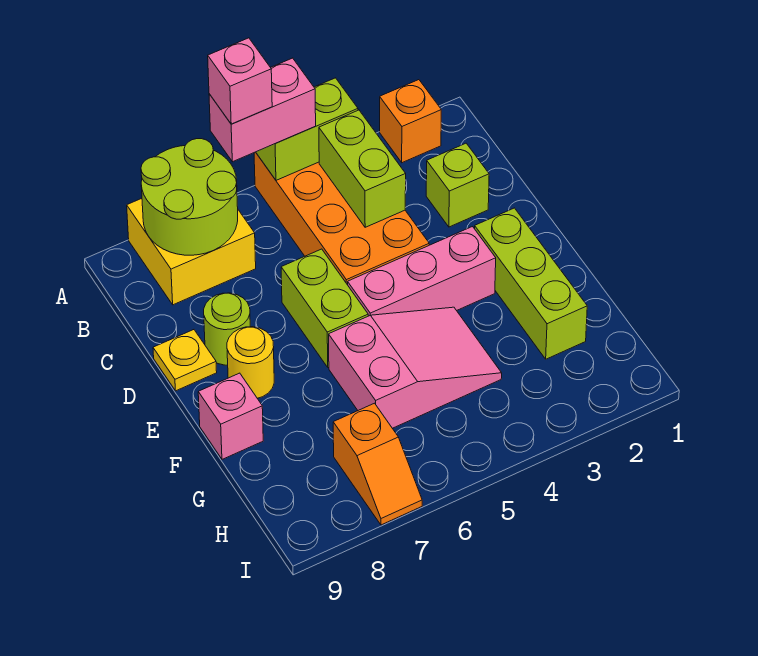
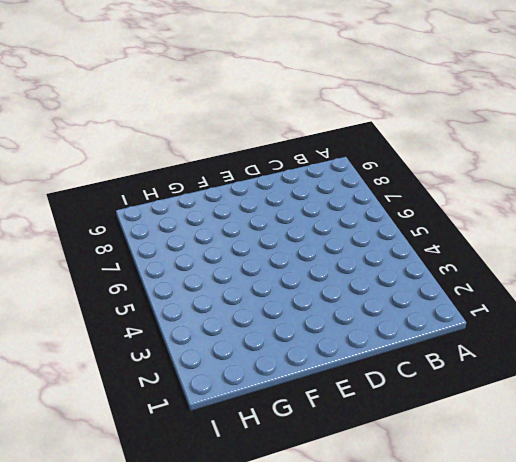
none -> orange 1x1 brick [380,80,441,163]
none -> orange 2x4 brick [254,152,429,285]
none -> yellow 2x2 brick [127,198,256,305]

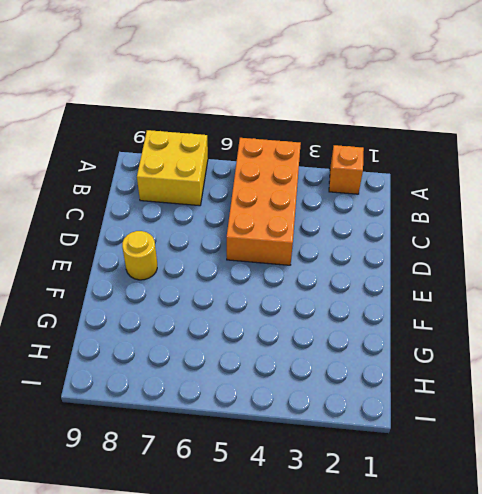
none -> lime 1x1 brick [426,143,489,227]
none -> lime 1x2 brick [281,249,368,368]
none -> lime 1x1 round brick [204,293,250,365]

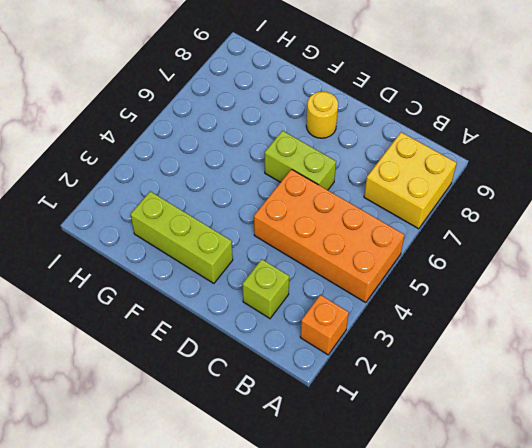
none -> lime 1x1 round brick [204,293,250,365]
none -> yellow 1x1 plate [153,330,217,391]
none -> pink 1x3 brick [348,227,496,316]

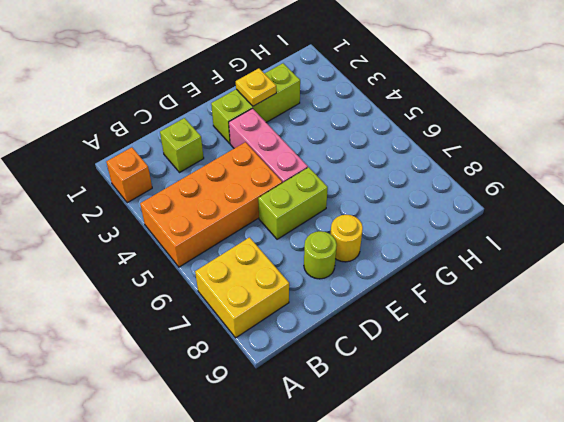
yellow 1x1 plate [236,68,276,106] -> yellow 1x1 plate moved to [153,330,217,391]
none -> pink 2x3 slope [329,307,502,428]
none -> pink 1x1 brick [198,373,263,459]
none -> orange 1x2 slope [333,403,422,525]

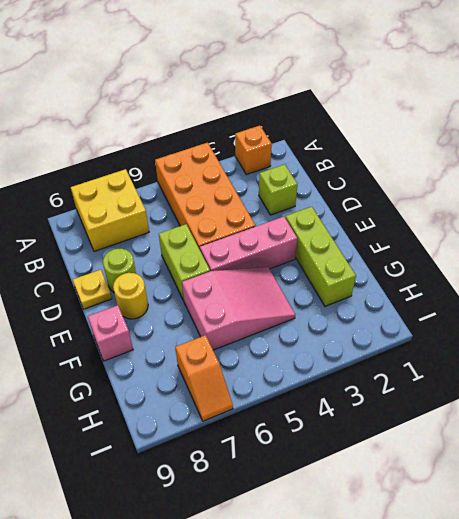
none -> lime 1x2 brick [256,78,358,180]
none -> lime 2x2 round brick [141,139,238,255]
none -> lime 1x2 brick [319,110,406,227]

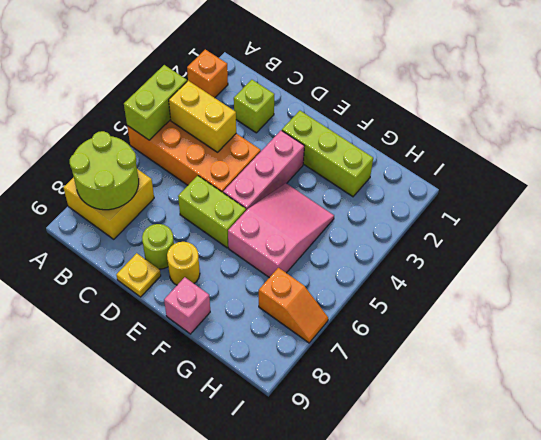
yellow 1x2 brick [169,81,236,152] -> lime 1x2 brick [319,110,406,227]
none -> pink 1x2 brick [209,58,316,162]
none -> pink 1x1 brick [208,38,272,124]

